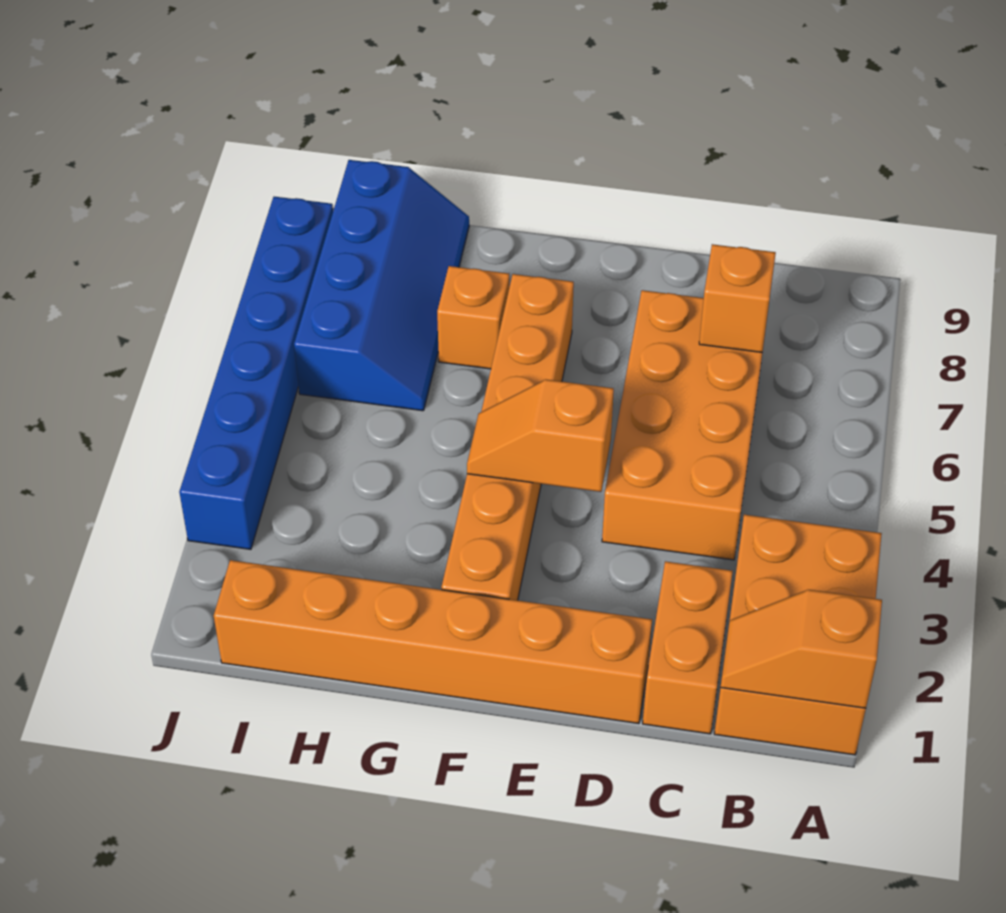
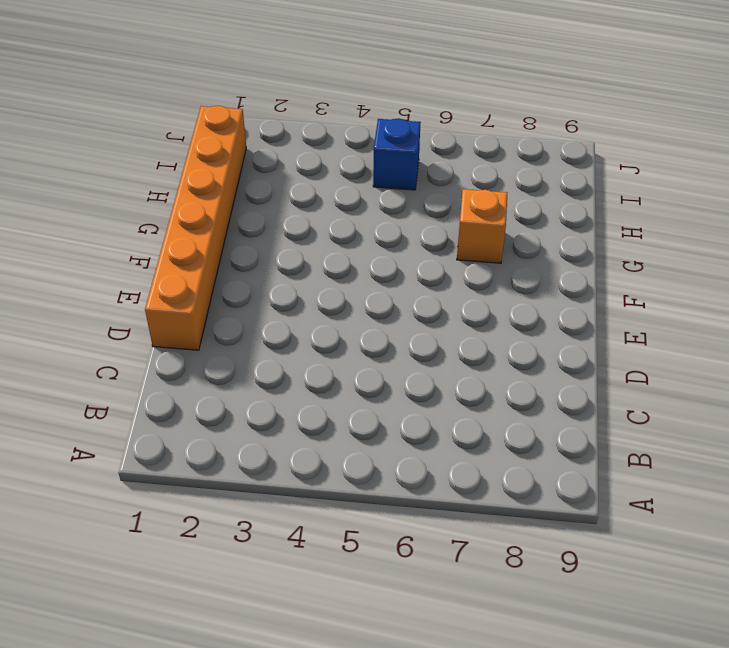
blue 1x1 brick [373,118,421,190] -> none
none -> orange 2x3 brick [714,515,882,755]
none -> orange 1x2 brick [643,561,733,734]

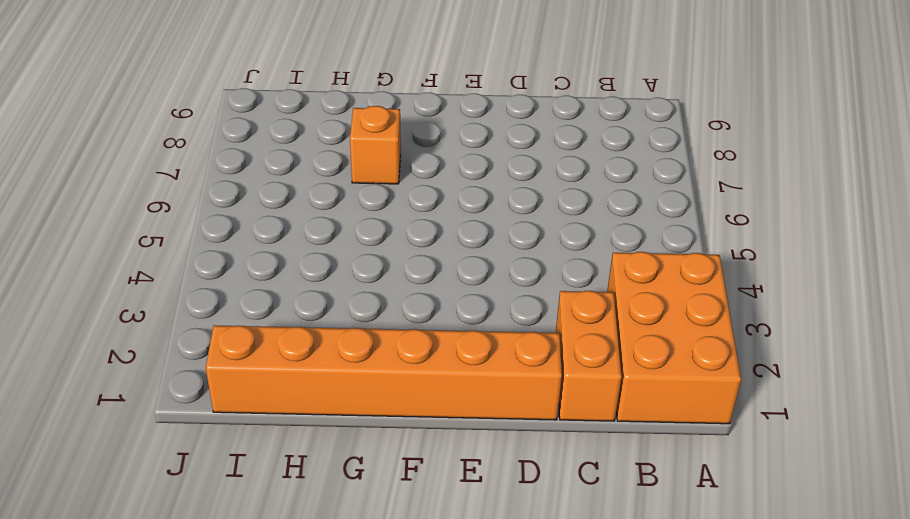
none -> orange 2x4 brick [602,290,765,560]
none -> orange 1x6 brick [442,274,574,600]

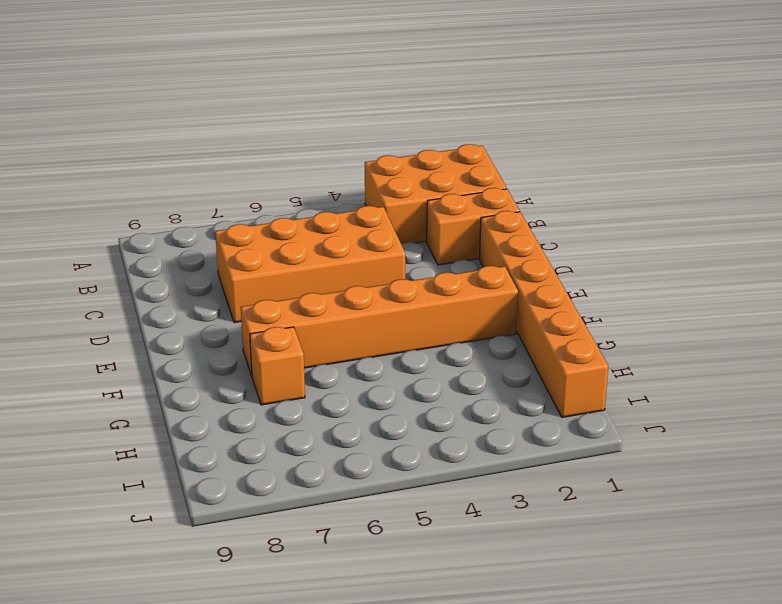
none -> blue 2x4 slope [294,160,469,411]
none -> blue 1x6 brick [179,197,333,549]

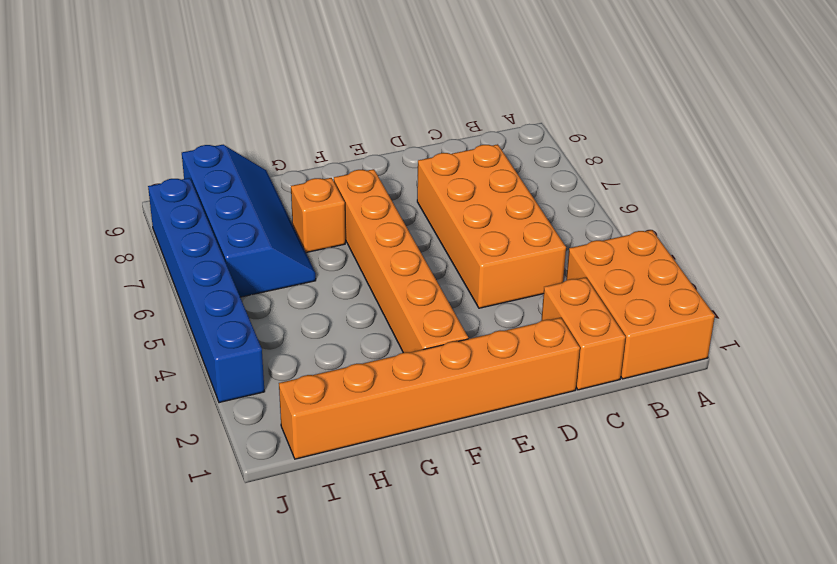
none -> orange 1x2 slope [721,590,882,708]
none -> orange 1x1 brick [699,244,776,352]

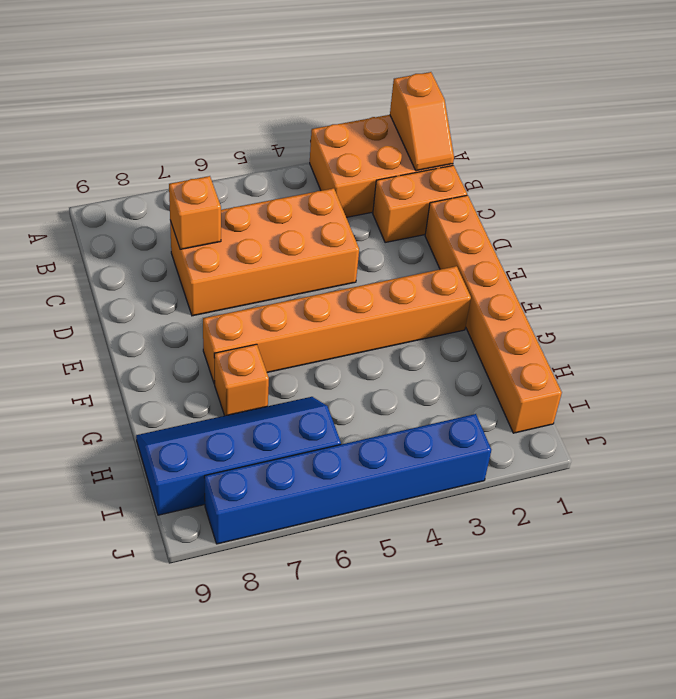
none -> orange 1x2 slope [467,380,614,492]

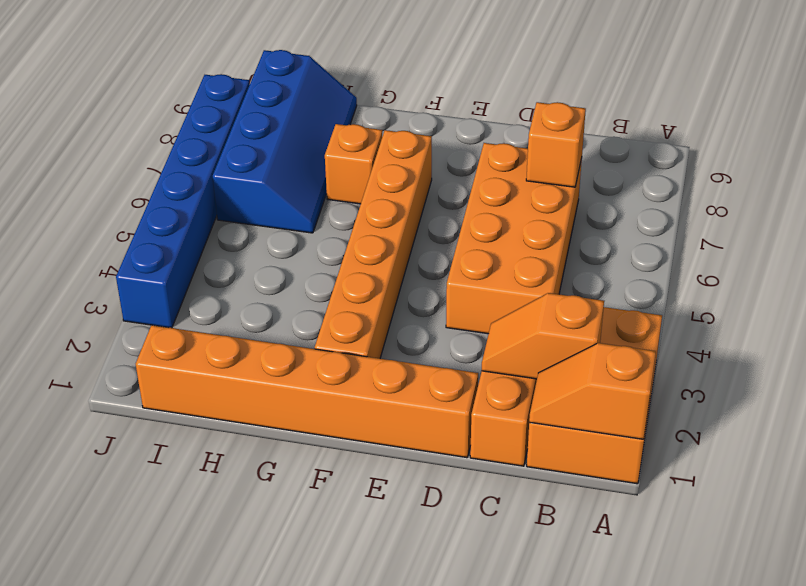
orange 1x2 slope [482,293,604,379] -> orange 1x2 slope moved to [467,380,614,492]

